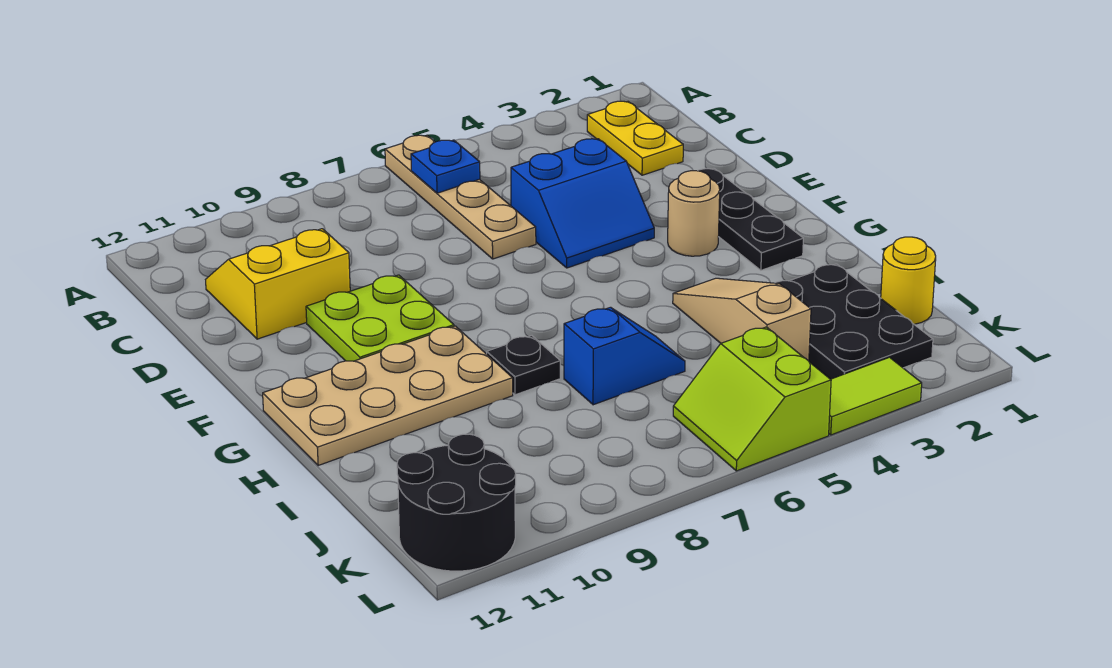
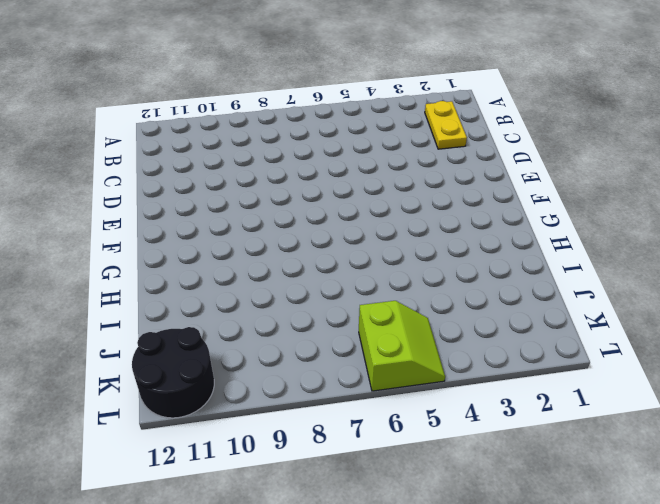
lime 2x2 slope [359,301,445,391] -> lime 2x2 slope turned to [673,327,831,471]
none -> tan 1x4 plate [385,135,536,259]
none -> yellow 2x2 slope [206,229,350,339]
none -> blue 2x2 slope [511,139,654,268]

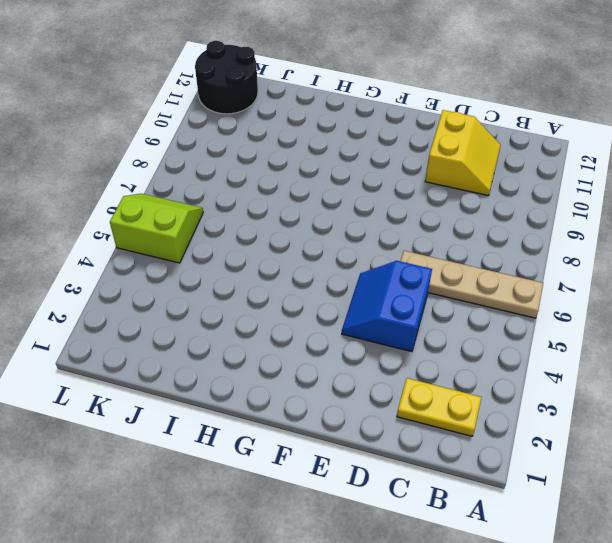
none -> black 1x3 plate [698,169,803,270]
none -> lime 2x2 plate [306,275,454,361]
none -> tan 1x1 round brick [668,171,720,256]

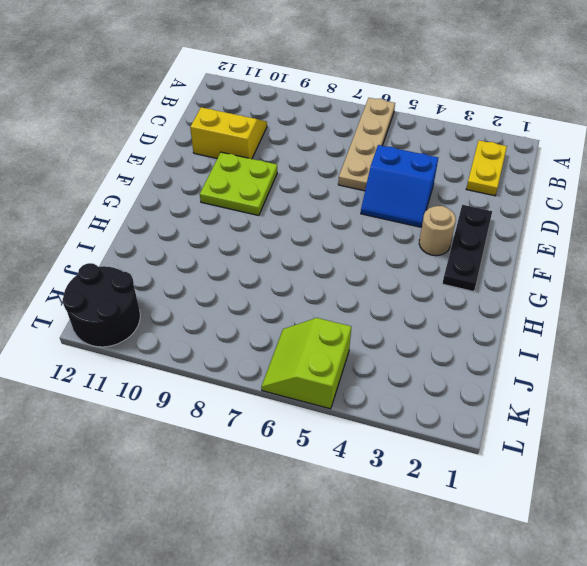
none -> tan 2x4 plate [263,326,513,465]
none -> tan 1x3 slope [673,278,811,361]
none -> black 1x1 plate [487,336,560,395]

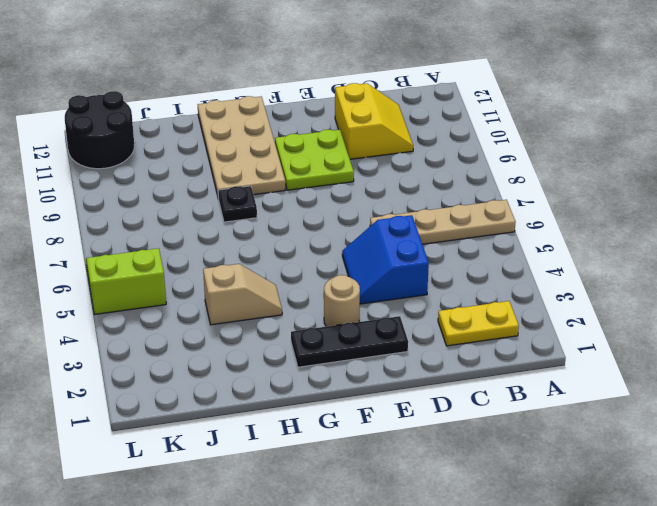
tan 1x2 slope [203,264,282,325] -> tan 1x3 slope [673,278,811,361]
none -> black 2x3 plate [776,264,933,379]
none -> blue 1x2 slope [564,307,685,405]
none -> yellow 1x1 round brick [881,237,936,324]

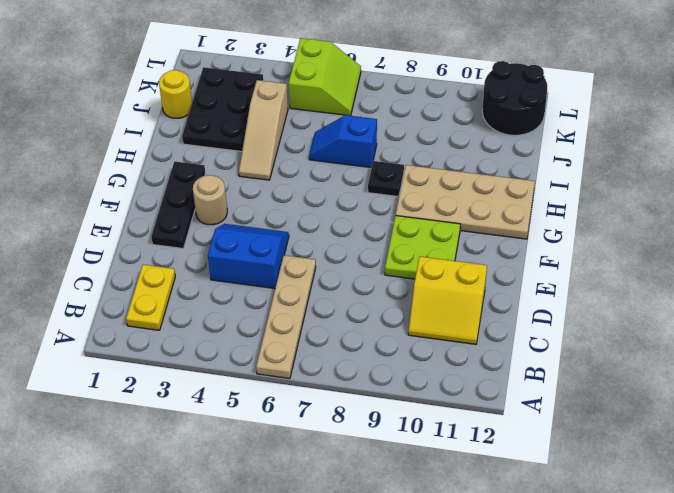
none -> lime 1x2 tile [829,357,922,435]
none -> blue 1x1 plate [411,140,480,193]

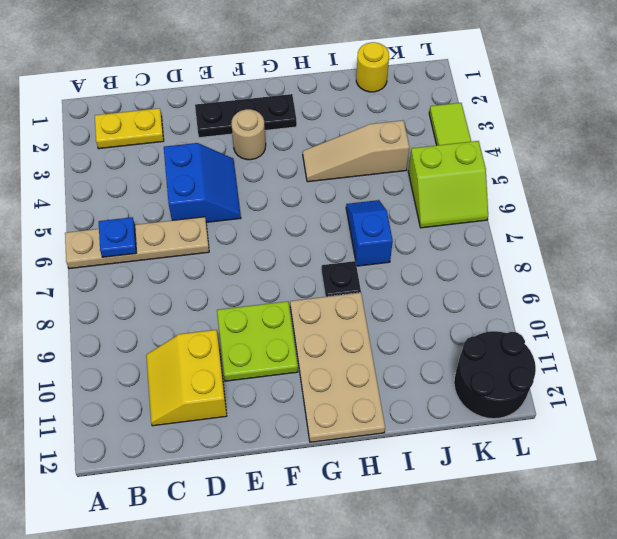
none -> black 2x3 plate [776,264,933,379]

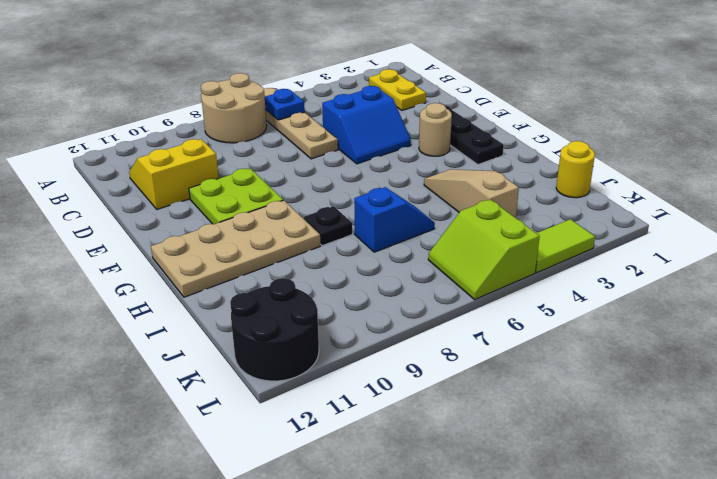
tan 2x2 round brick [201,73,267,143] -> none
none -> black 2x3 plate [776,264,933,379]

